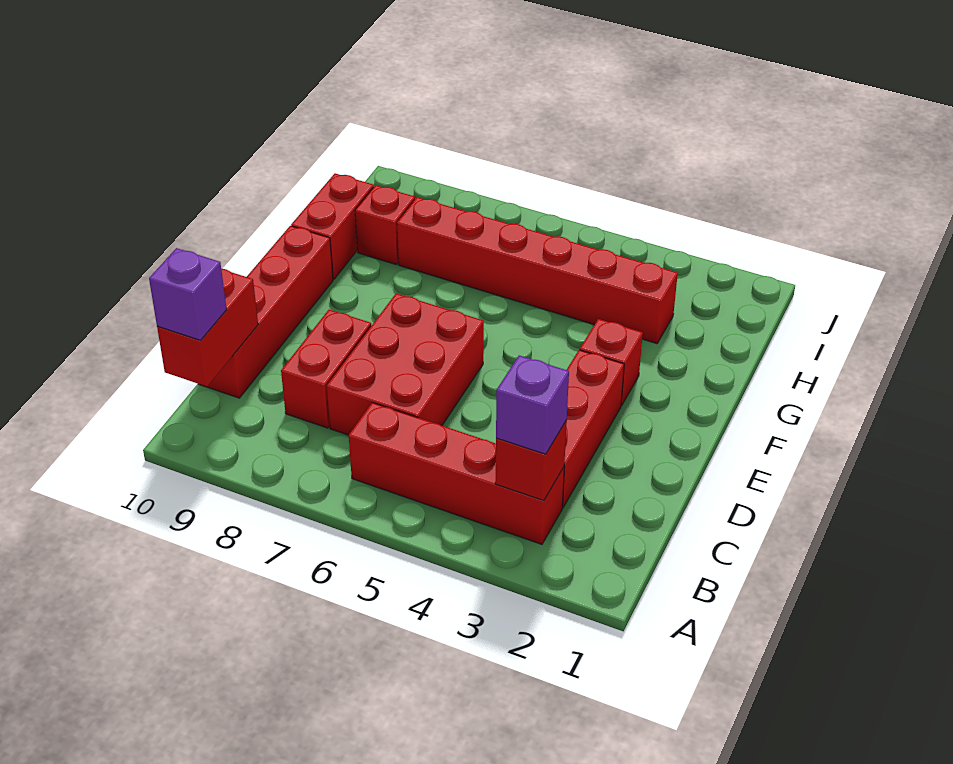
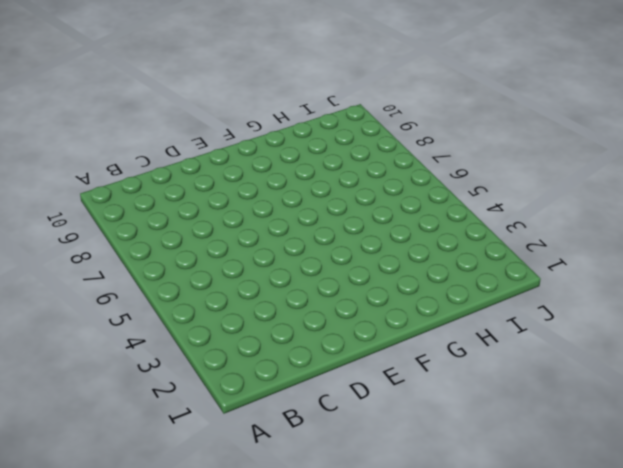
none -> red 1x4 brick [349,403,564,544]
none -> red 1x3 brick [562,350,624,508]
none -> red 2x3 brick [327,293,484,435]

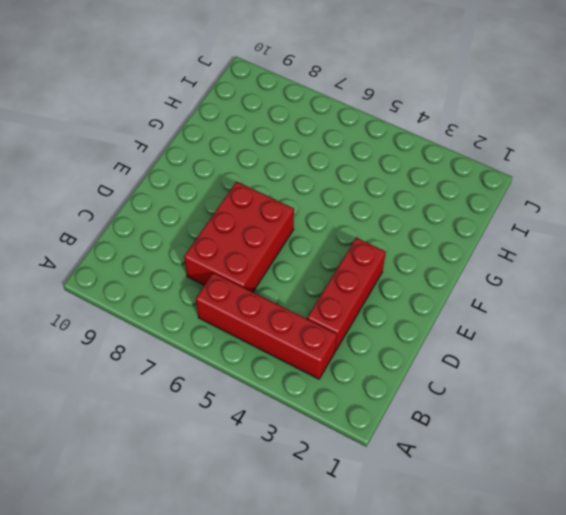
none -> red 1x2 brick [281,310,371,428]
none -> red 1x4 brick [199,226,333,398]
none -> red 1x1 brick [580,319,643,406]

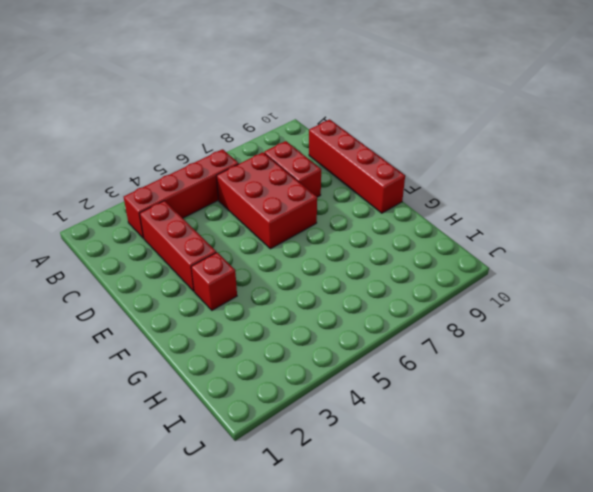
none -> red 1x2 brick [291,173,374,279]
none -> red 1x6 brick [397,197,678,344]
none -> red 1x1 brick [355,185,415,265]

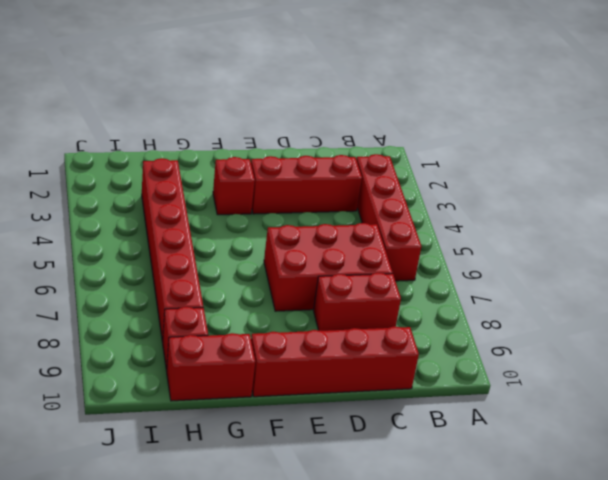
none -> red 1x1 brick [495,420,567,501]
none -> red 1x2 brick [157,269,258,386]
none -> purple 1x1 brick [496,355,569,454]

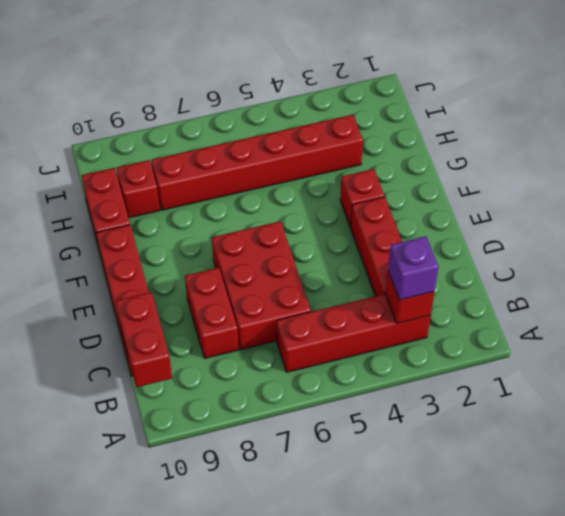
none -> purple 1x1 brick [149,248,227,340]

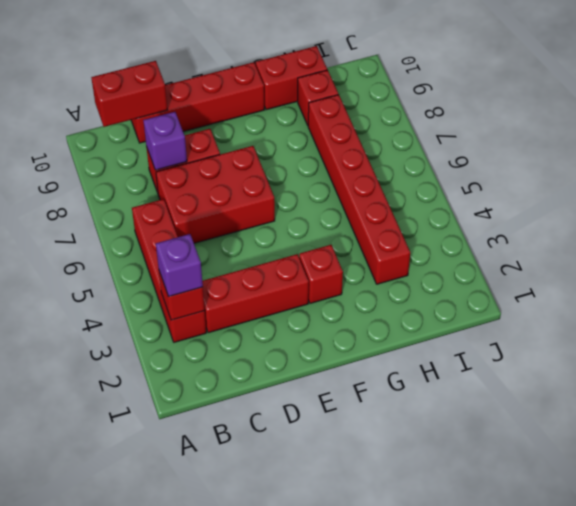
purple 1x1 brick [143,112,187,170] -> purple 1x1 brick moved to [149,248,227,340]

